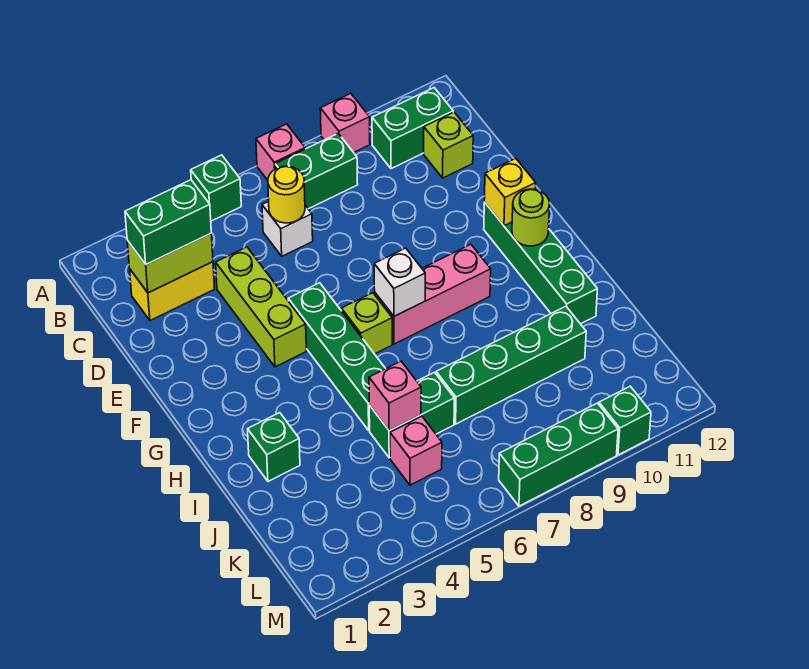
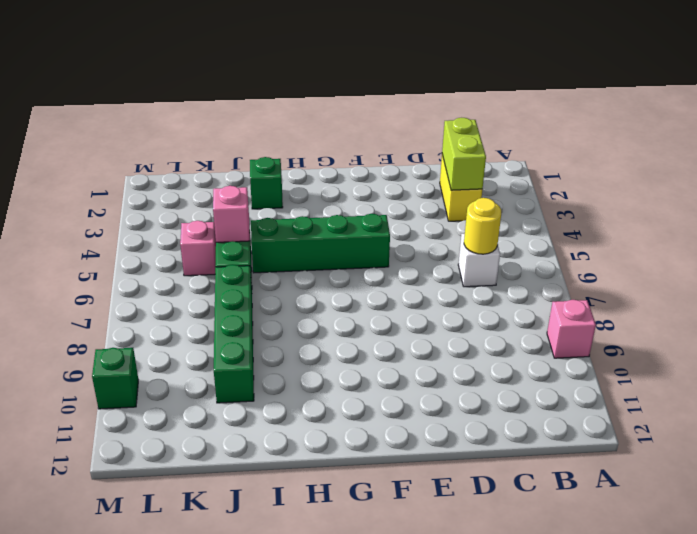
none -> green 1x1 brick [191,155,241,221]
none -> pink 1x1 brick [256,124,305,180]
none -> green 1x2 brick [275,134,358,209]

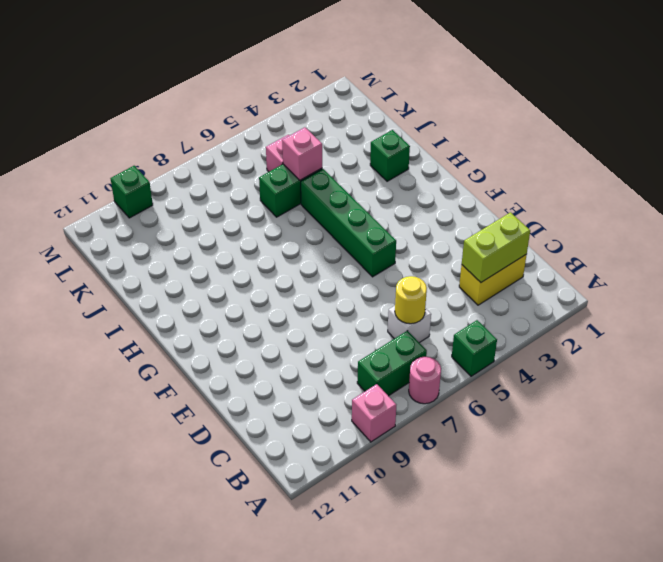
pink 1x1 round brick [409,357,441,404] -> pink 1x1 brick [256,124,305,180]
none -> green 1x2 brick [372,88,453,169]
none -> lime 1x1 brick [424,112,473,178]
none -> lime 1x3 brick [216,247,306,367]

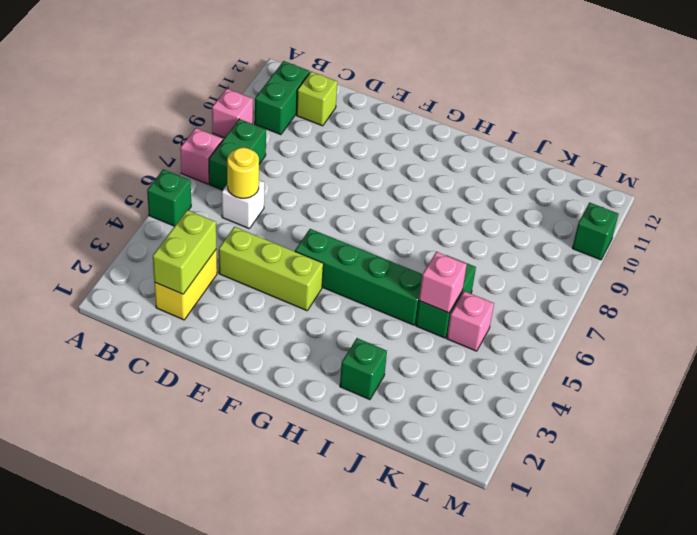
none -> green 1x4 brick [484,202,597,324]
none -> lime 1x1 brick [341,293,392,354]
none -> pink 1x3 brick [375,244,491,344]

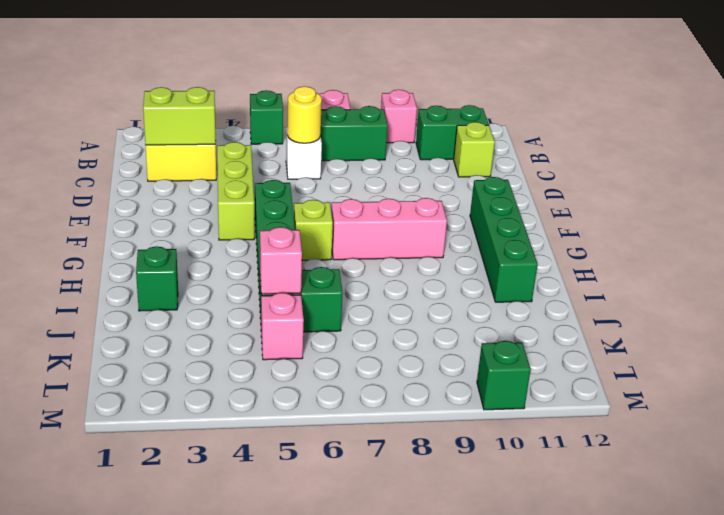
none -> green 1x4 brick [436,306,586,424]
none -> green 1x3 brick [499,403,618,506]
none -> yellow 1x1 brick [484,158,536,226]

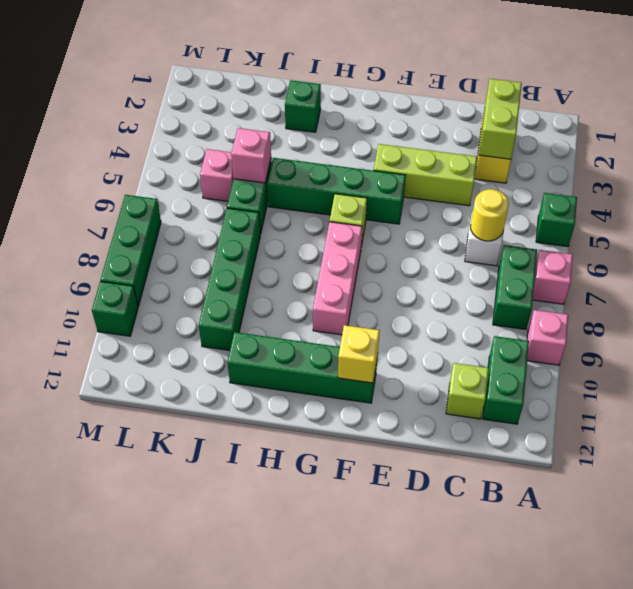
none -> white 1x1 brick [374,248,425,316]
none -> lime 1x1 round brick [512,189,550,246]
none -> green 1x2 brick [125,180,211,264]

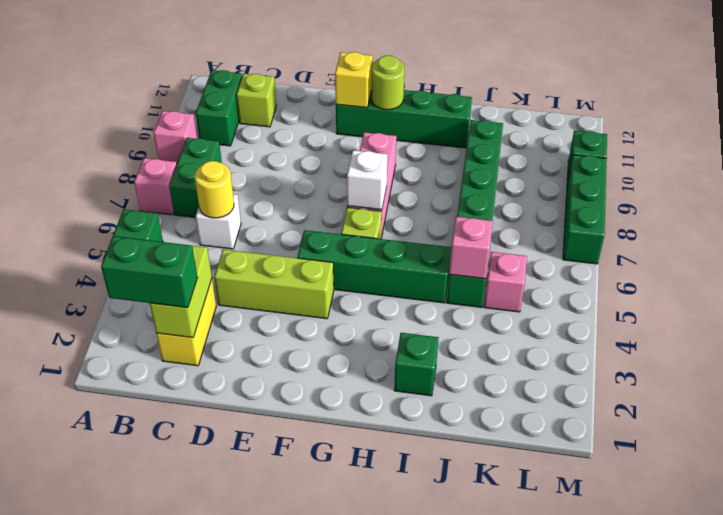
green 1x2 brick [101,236,198,308] -> green 1x2 brick turned to [125,180,211,264]

